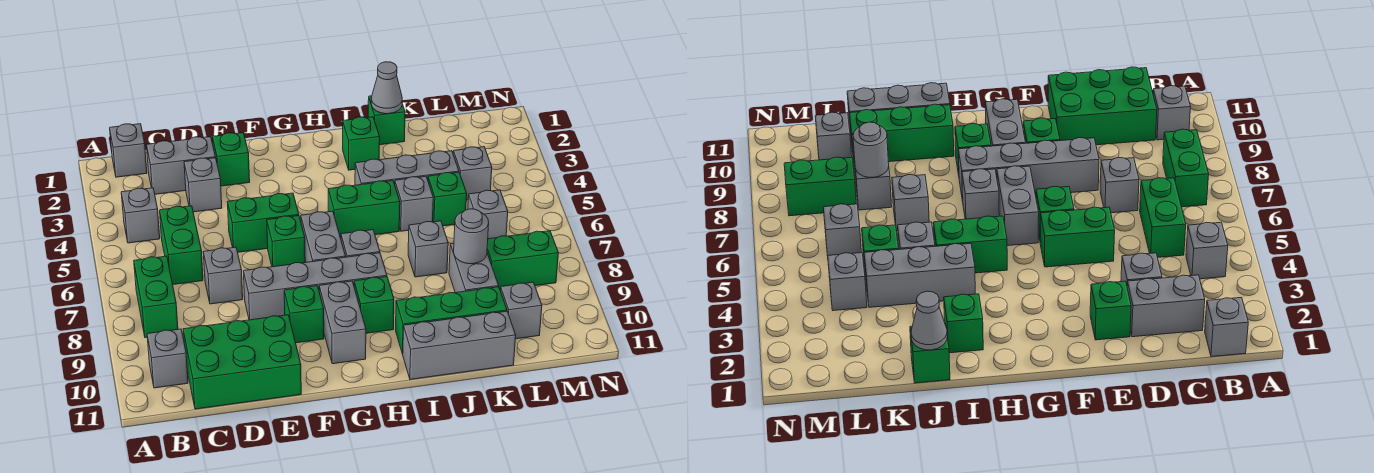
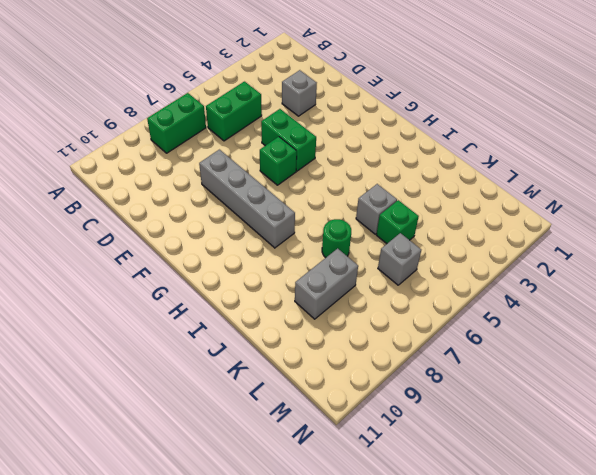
green 1x1 round brick [322,219,351,258] -> grey 1x1 brick [408,221,448,277]
none -> grey 1x1 brick [110,124,147,177]
none -> grey 1x1 brick [121,188,160,243]
none -> grey 1x1 brick [147,329,188,388]
none -> grey 1x2 brick [147,137,216,194]

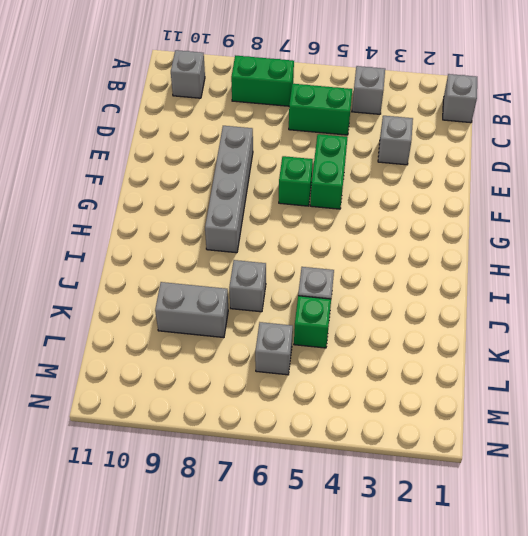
none -> grey 1x2 brick [147,137,216,194]
none -> green 2x3 brick [183,315,301,409]
none -> grey 1x1 brick [203,247,243,304]
none -> green 1x1 brick [212,133,250,186]

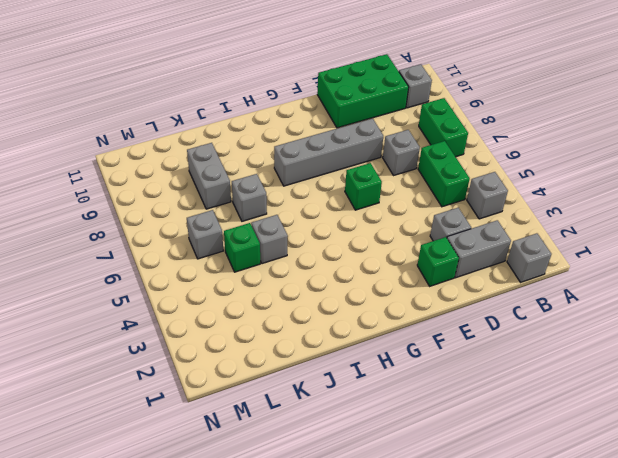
none -> green 1x2 brick [228,193,299,252]
none -> green 1x1 brick [284,286,324,343]
none -> grey 1x2 brick [301,211,346,262]
none -> grey 1x2 brick [319,281,366,364]

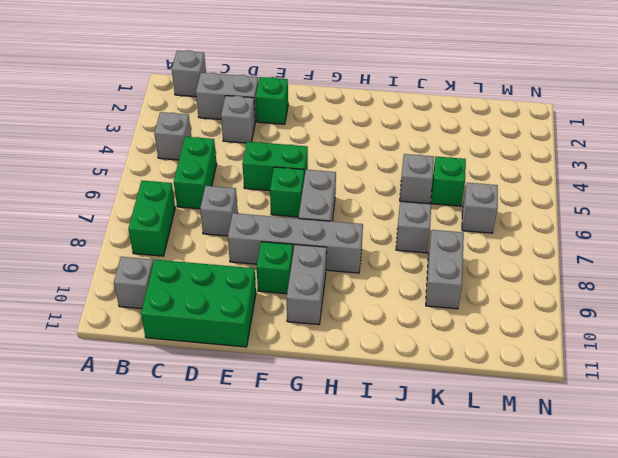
none -> green 1x2 brick [328,181,400,238]
none -> grey 1x1 brick [341,230,380,257]
none -> green 1x1 brick [354,277,394,333]
none -> green 1x1 brick [343,117,380,170]

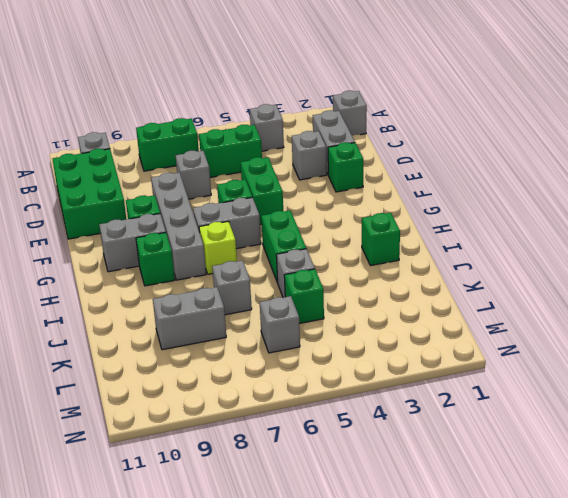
lime 1x1 brick [199,221,237,274] -> grey 1x1 brick [341,230,380,257]
none -> grey 1x3 brick [355,151,459,185]
none -> green 1x3 brick [396,287,507,354]
none -> grey 1x3 brick [403,311,516,379]
none -> green 1x1 brick [368,96,405,145]

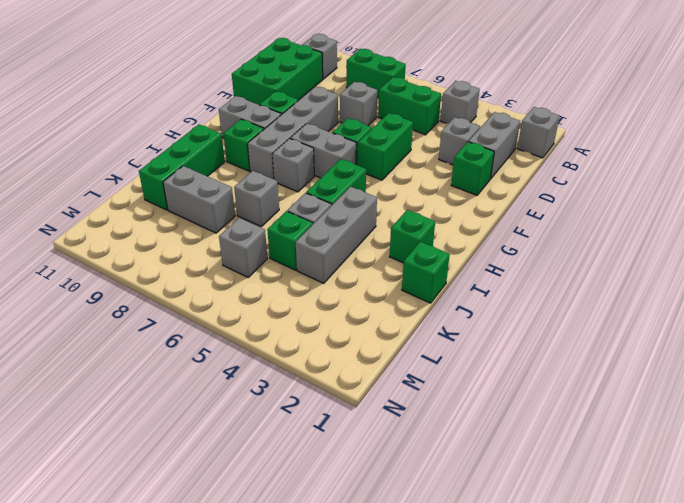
none -> grey 1x3 brick [403,311,516,379]
none -> grey 1x1 brick [453,147,492,200]
none -> green 1x2 brick [487,231,559,289]
none -> grey 1x1 brick [500,282,542,339]

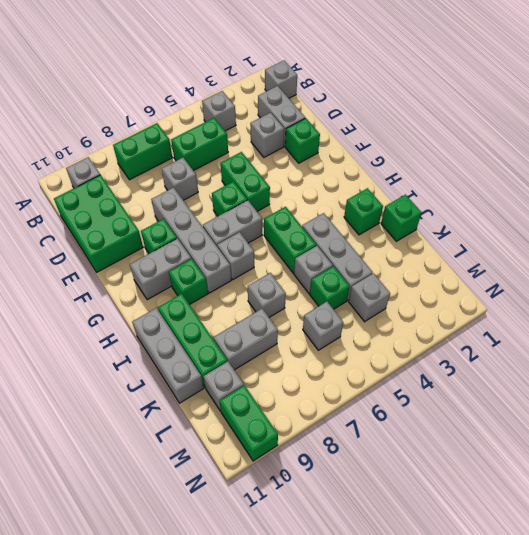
green 1x2 brick [220,385,278,461] -> green 1x2 brick moved to [487,231,559,289]
none -> grey 1x1 cone [371,62,402,114]
none -> grey 1x1 round brick [454,209,489,264]

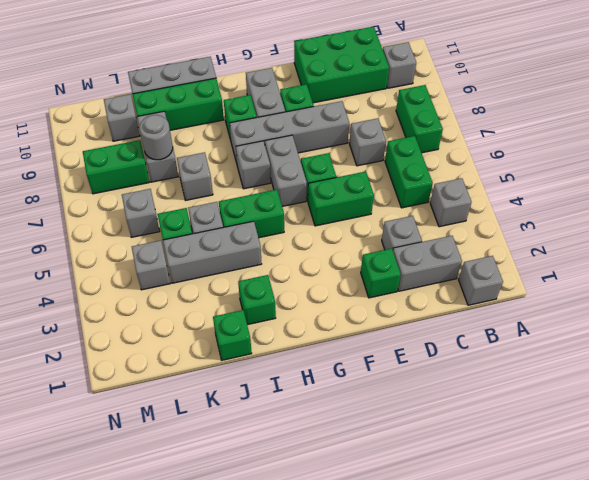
none -> grey 1x1 cone [371,62,402,114]

